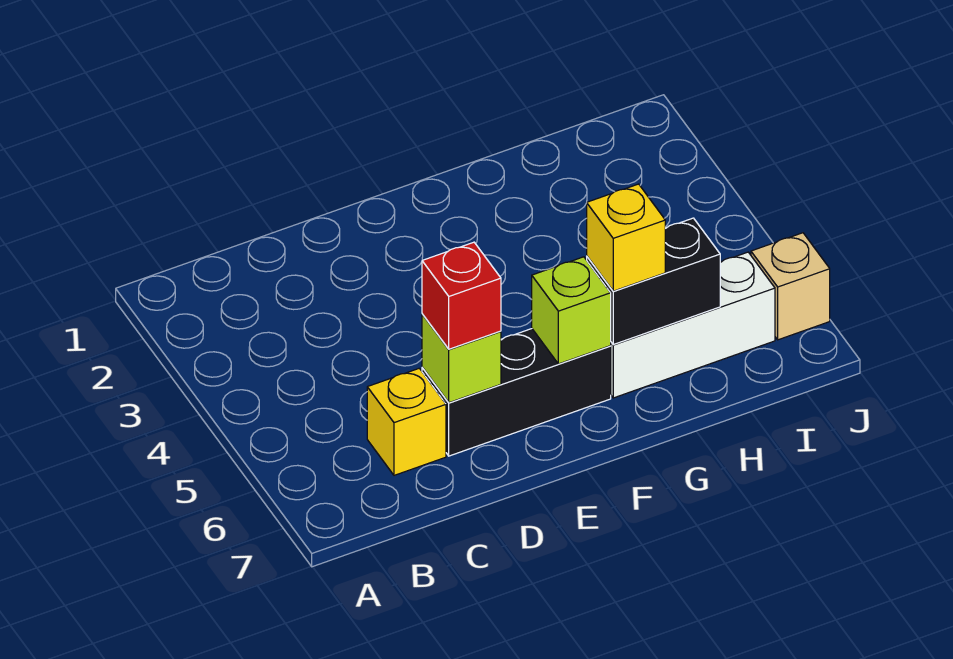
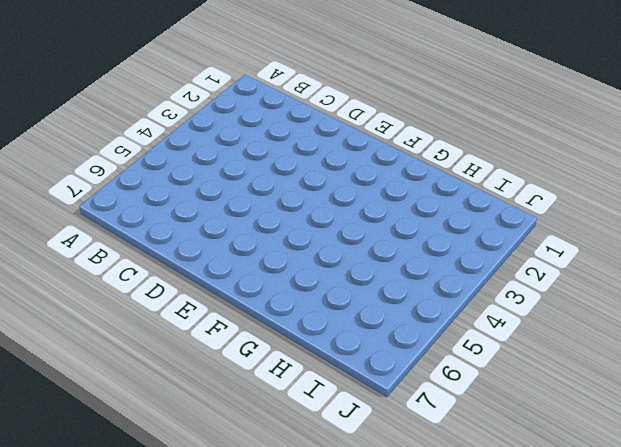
none -> yellow 1x1 brick [367,368,446,475]
none -> black 1x3 brick [422,329,611,456]

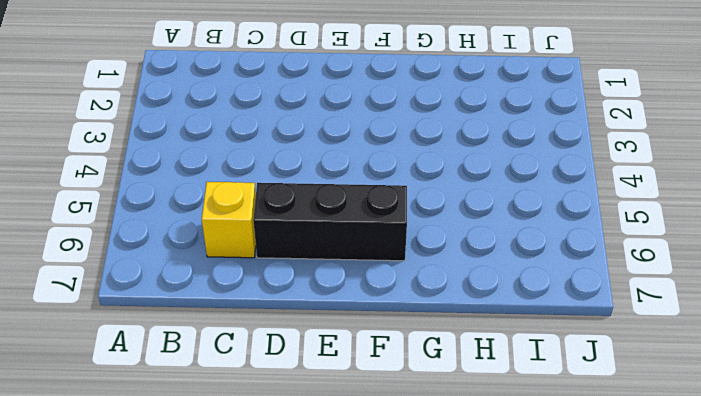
none -> white 1x3 brick [611,252,775,398]
none -> tan 1x1 brick [751,233,830,340]

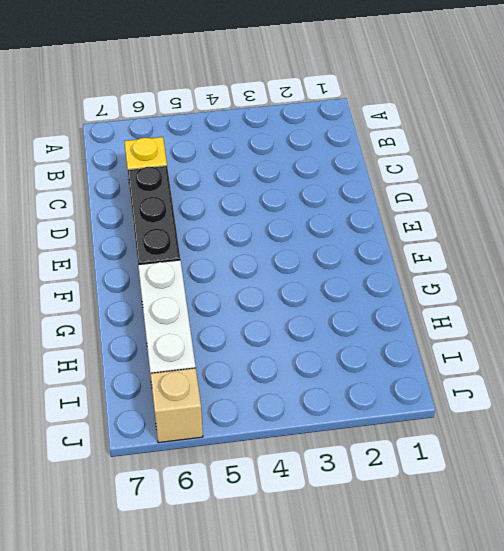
none -> lime 1x1 brick [422,314,501,403]
none -> lime 1x1 brick [532,257,611,364]

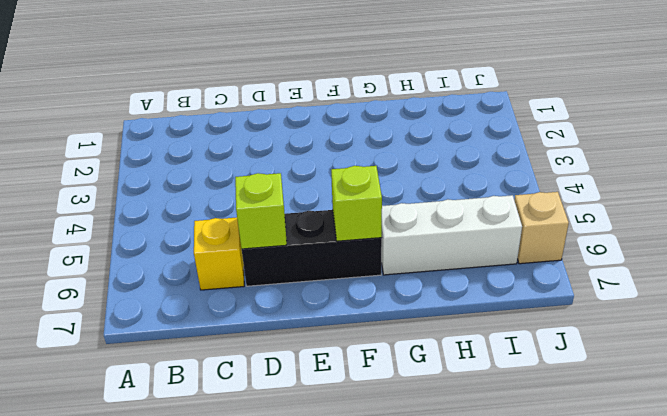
none -> black 1x2 brick [587,218,720,345]
none -> red 1x1 brick [422,242,501,349]

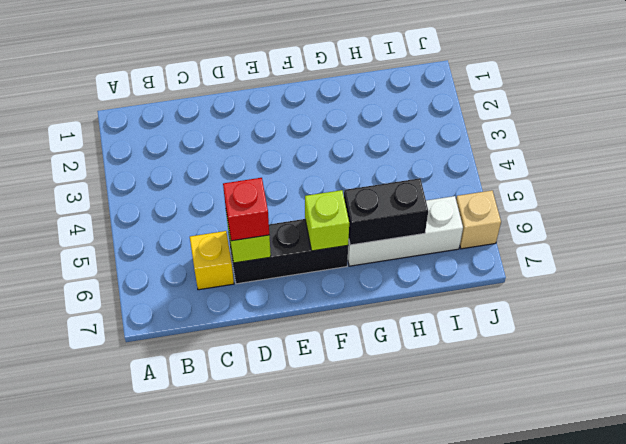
none -> yellow 1x1 brick [587,184,665,291]

